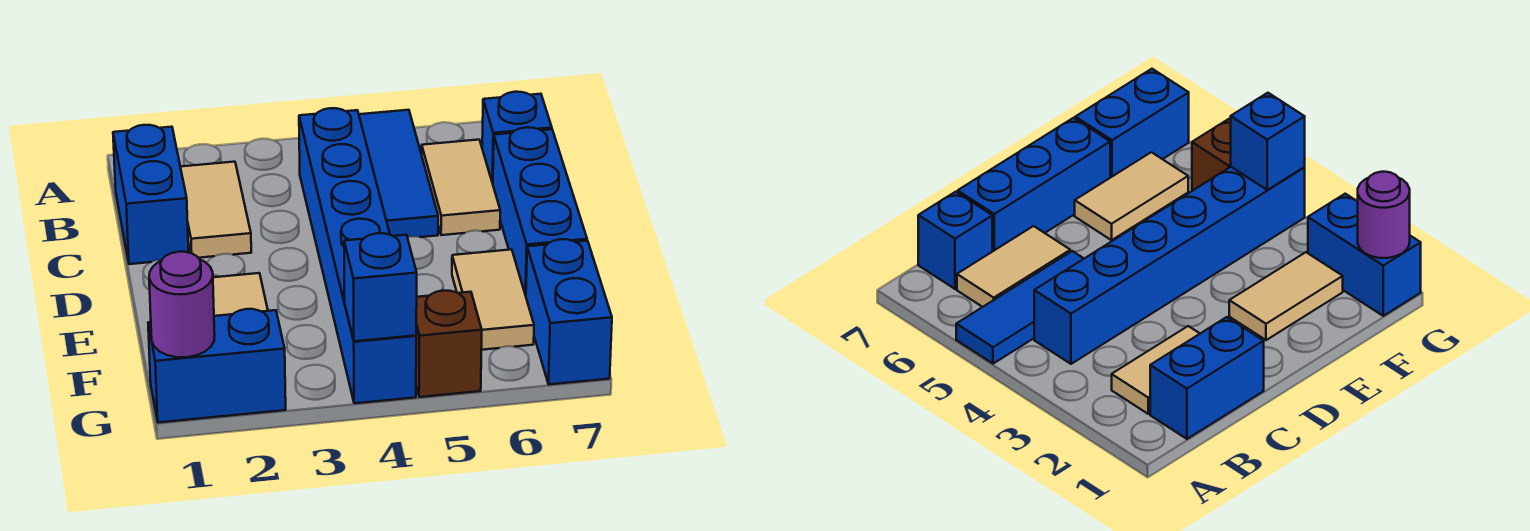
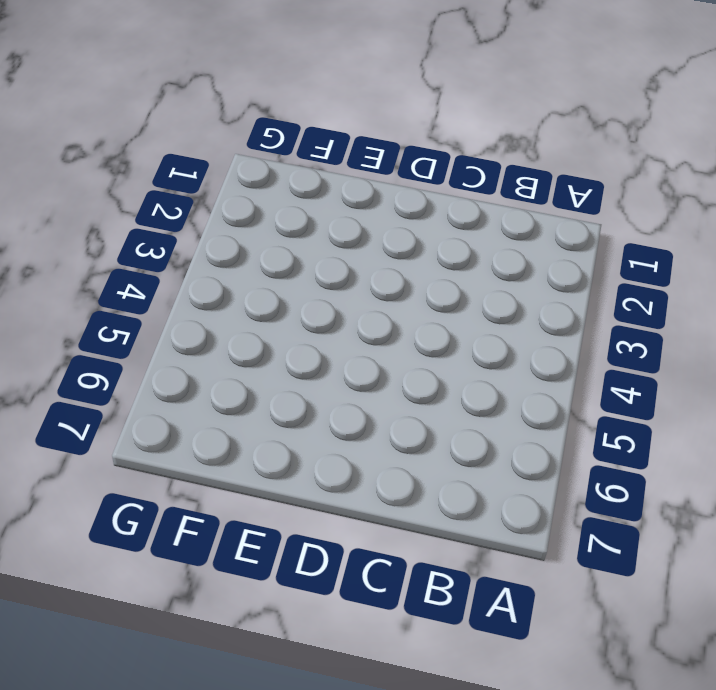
none -> blue 1x3 tile [359,110,438,237]
none -> blue 1x2 brick [113,125,189,264]
none -> tan 1x2 tile [181,162,251,258]

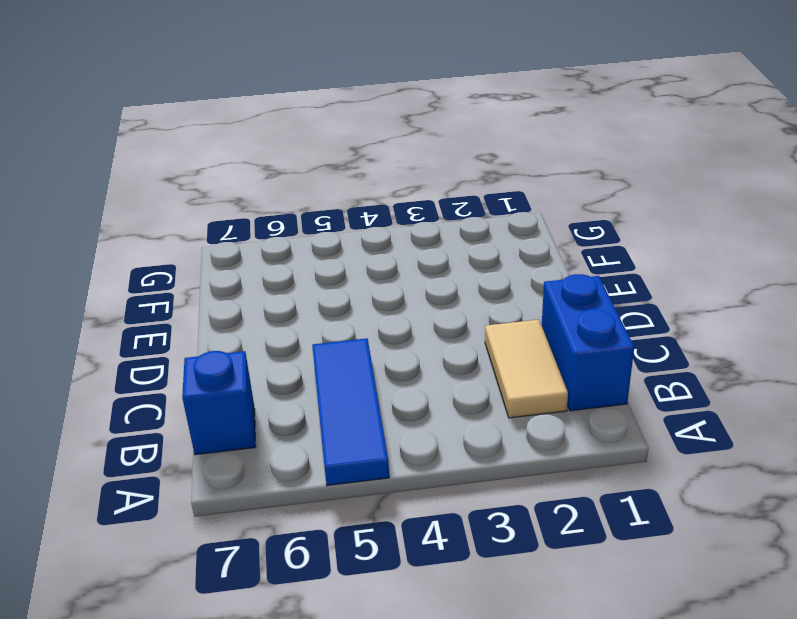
none -> blue 1x6 brick [299,108,416,403]
none -> tan 1x2 tile [422,140,500,235]
none -> blue 1x3 brick [493,127,587,296]

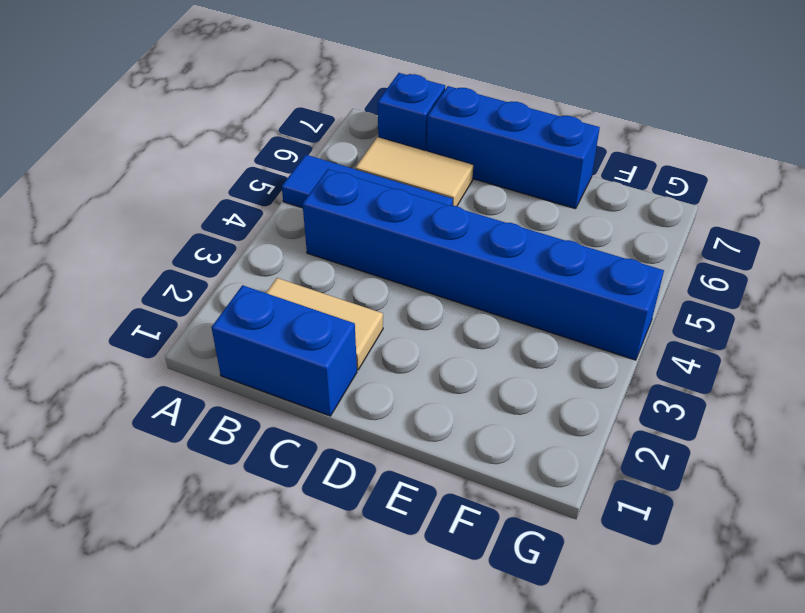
none -> tan 1x2 tile [213,273,268,316]
none -> tan 1x2 tile [452,249,534,350]
none -> blue 1x2 brick [526,239,612,384]

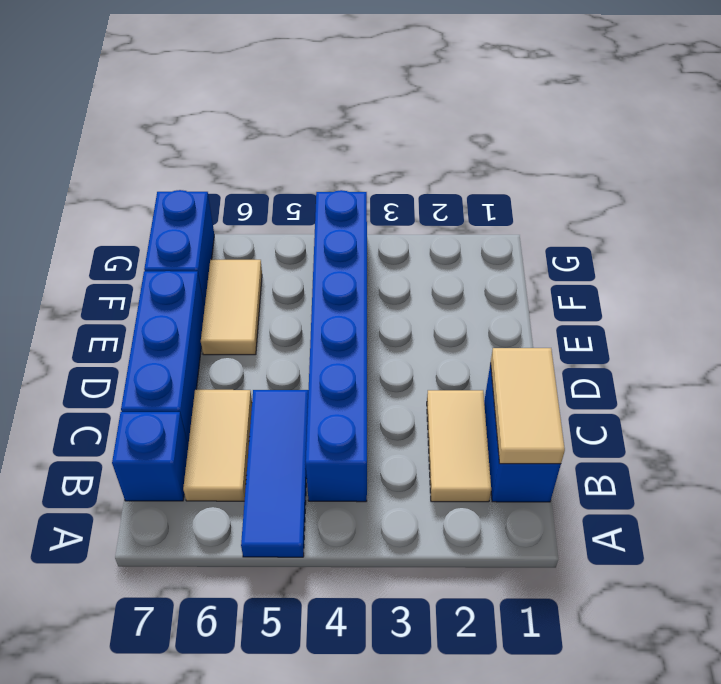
tan 1x2 tile [491,348,565,464] -> tan 1x2 tile moved to [213,273,268,316]
none -> blue 1x2 brick [148,309,286,422]
none -> brown 1x1 brick [416,291,482,397]
none -> purple 1x1 round brick [149,252,215,357]

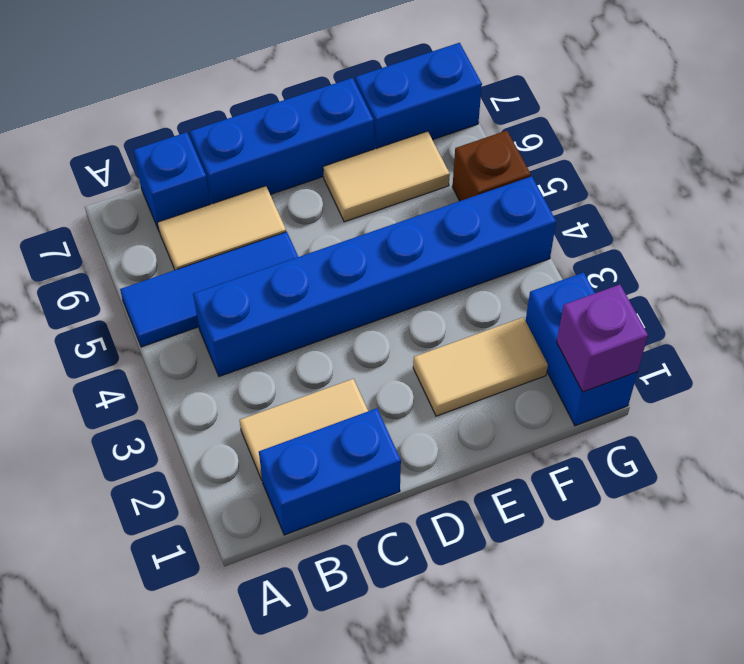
purple 1x1 brick [557,285,648,392] -> purple 1x1 round brick [149,252,215,357]
none -> blue 1x1 brick [344,233,417,341]

